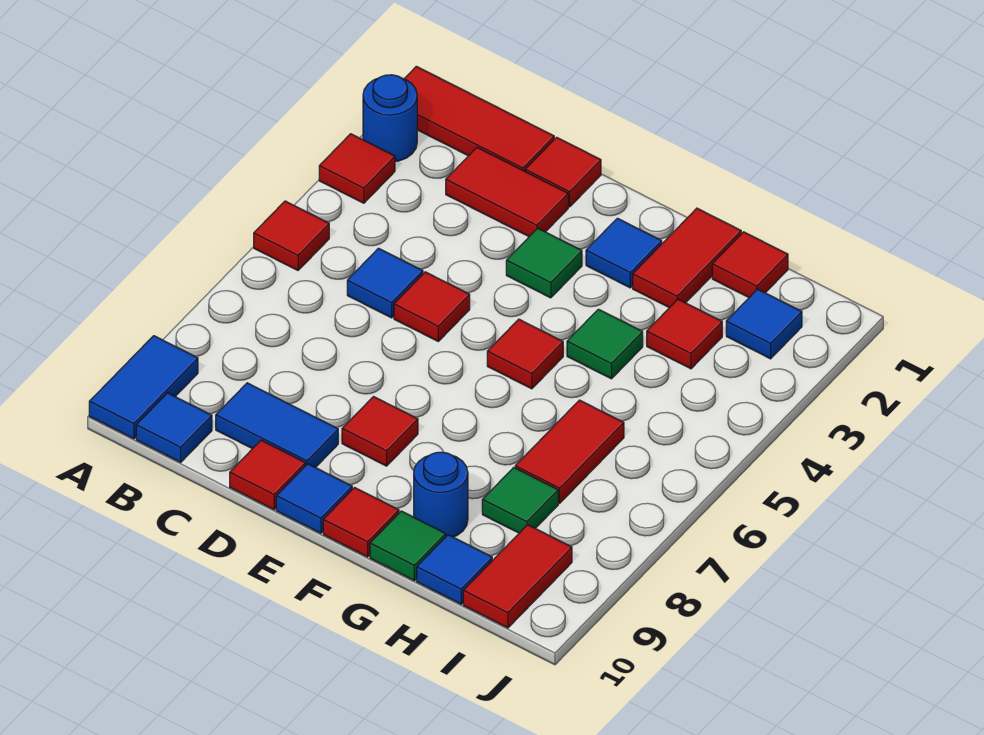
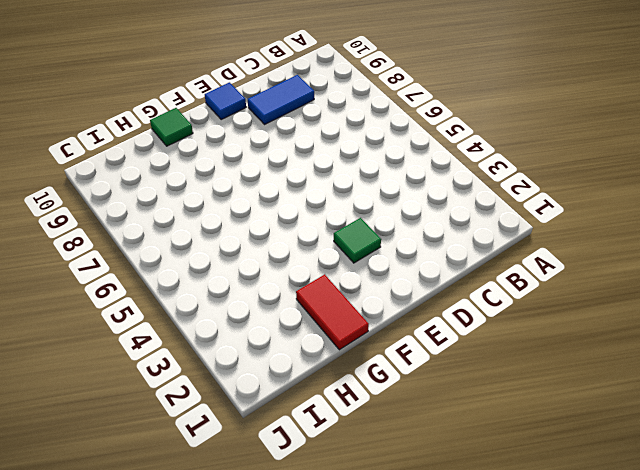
none -> red 1x3 tile [404,66,554,171]
none -> blue 1x1 round brick [363,75,417,162]
none -> red 1x1 tile [319,134,395,203]

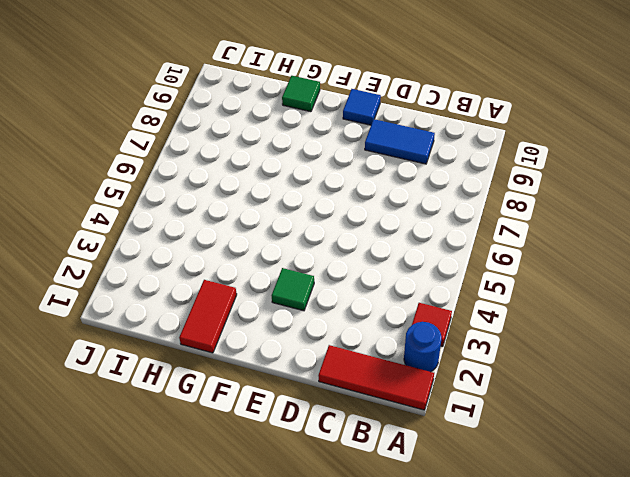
none -> red 1x1 tile [254,201,329,270]
none -> blue 1x2 tile [89,336,198,439]
none -> blue 1x1 tile [136,393,212,462]

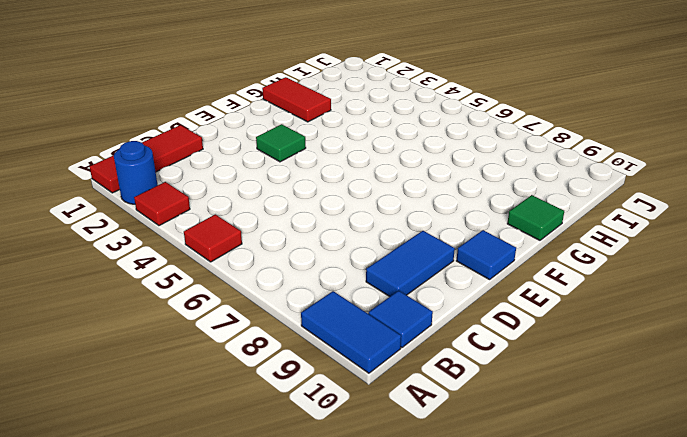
none -> red 1x2 tile [446,147,568,236]
none -> blue 1x1 tile [347,248,423,318]
none -> red 1x1 tile [525,137,601,207]

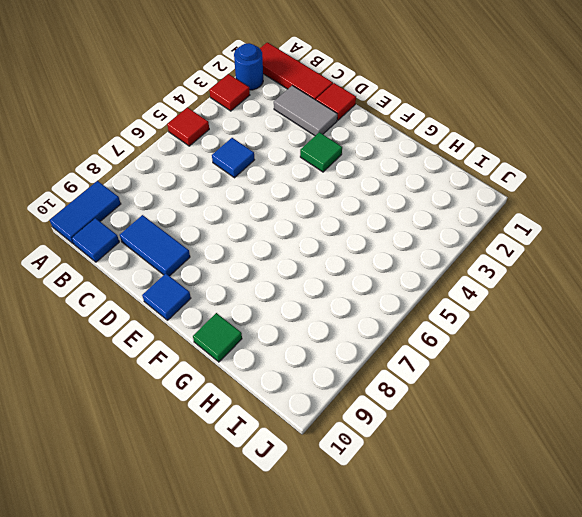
grey 1x2 tile [274,85,337,136] -> red 1x2 tile [446,147,568,236]
none -> red 1x1 tile [394,272,470,341]
none -> red 1x1 tile [230,440,305,510]
none -> red 1x1 tile [342,397,418,466]

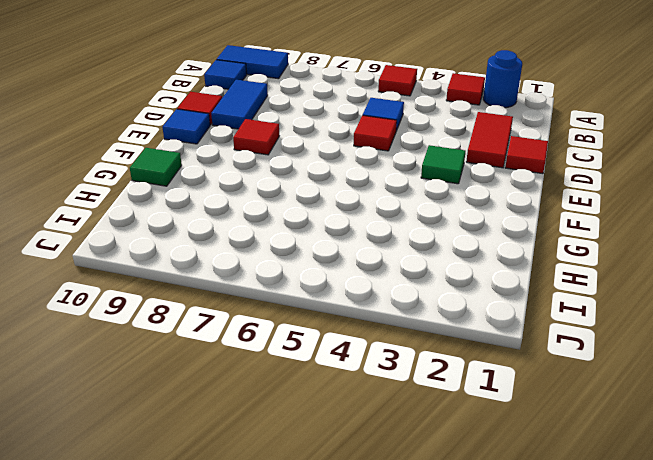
none -> red 1x3 tile [404,66,554,171]
none -> blue 1x1 tile [586,218,662,288]
none -> red 1x1 tile [487,319,563,389]

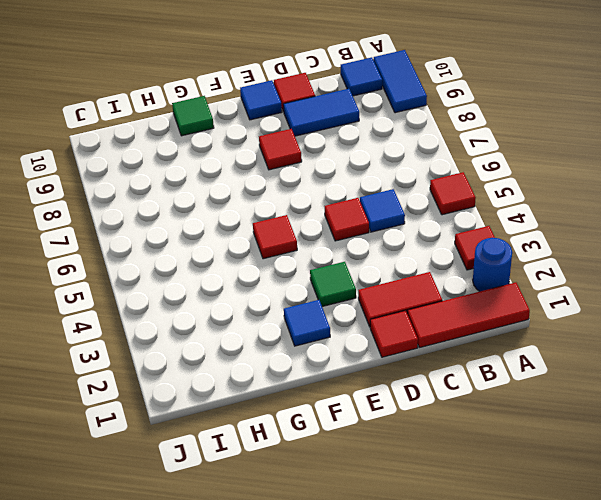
none -> red 1x1 tile [323,488,399,557]
none -> red 1x2 tile [633,208,741,308]
none -> green 1x1 tile [567,309,643,379]

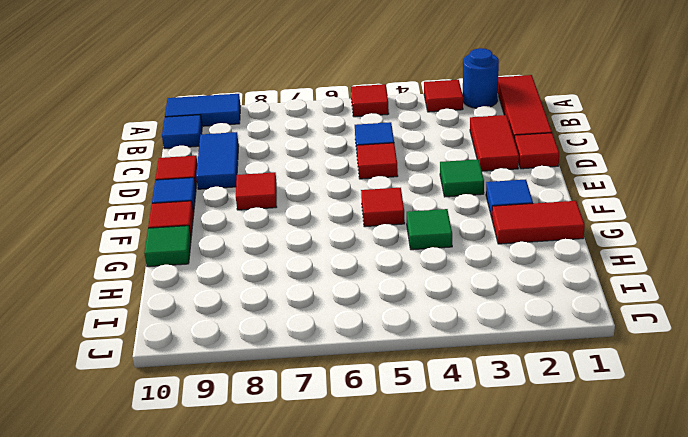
none -> blue 1x1 round brick [414,452,468,537]
none -> red 1x1 tile [712,232,788,297]
none -> red 1x1 tile [647,299,722,369]

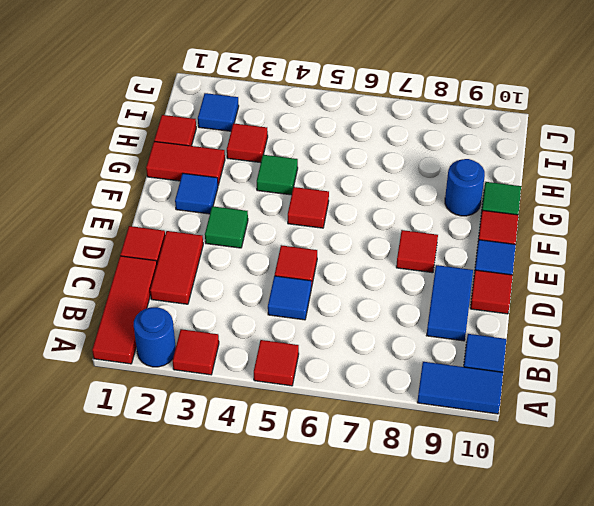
none -> red 1x2 tile [515,400,624,503]
none -> green 1x1 tile [482,467,558,533]
none -> blue 1x1 tile [417,535,492,604]

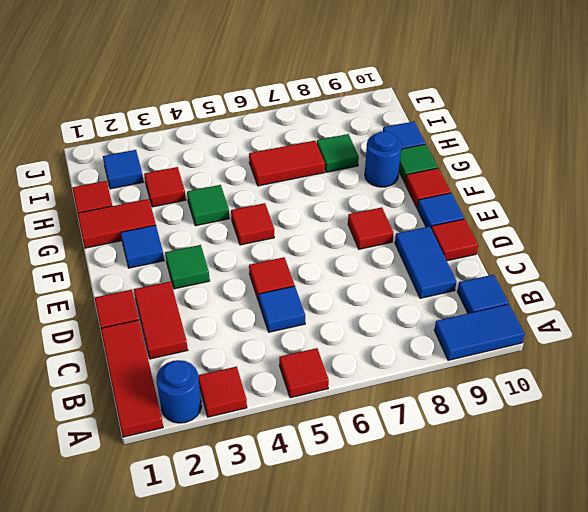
none -> red 1x2 tile [463,525,572,628]

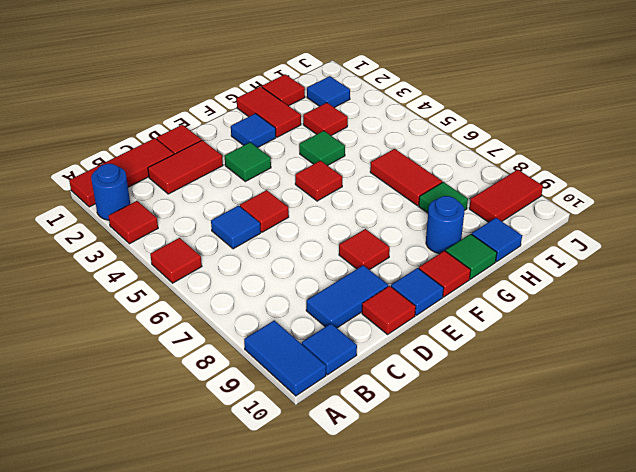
red 1x2 tile [469,170,543,222] -> red 1x2 tile turned to [463,525,572,628]

